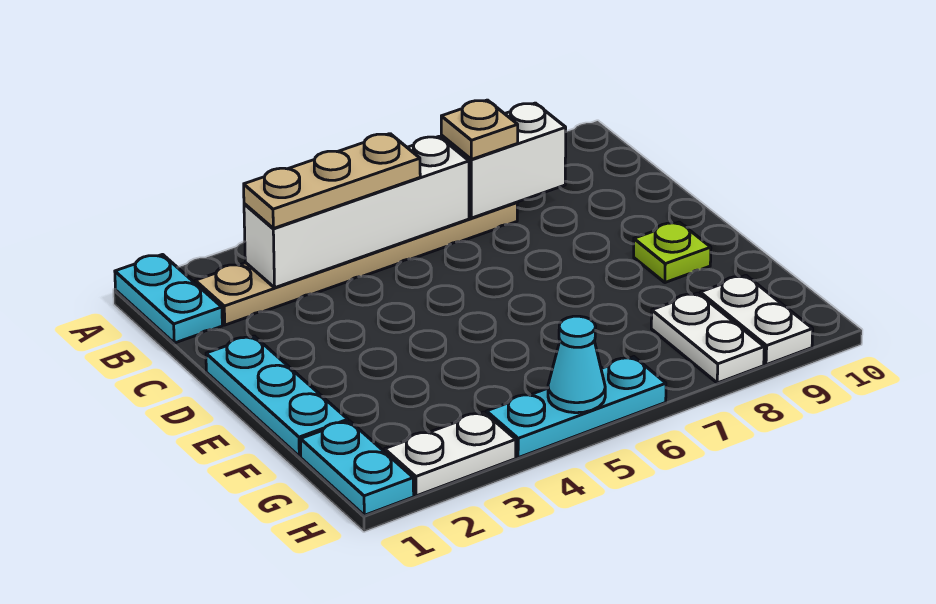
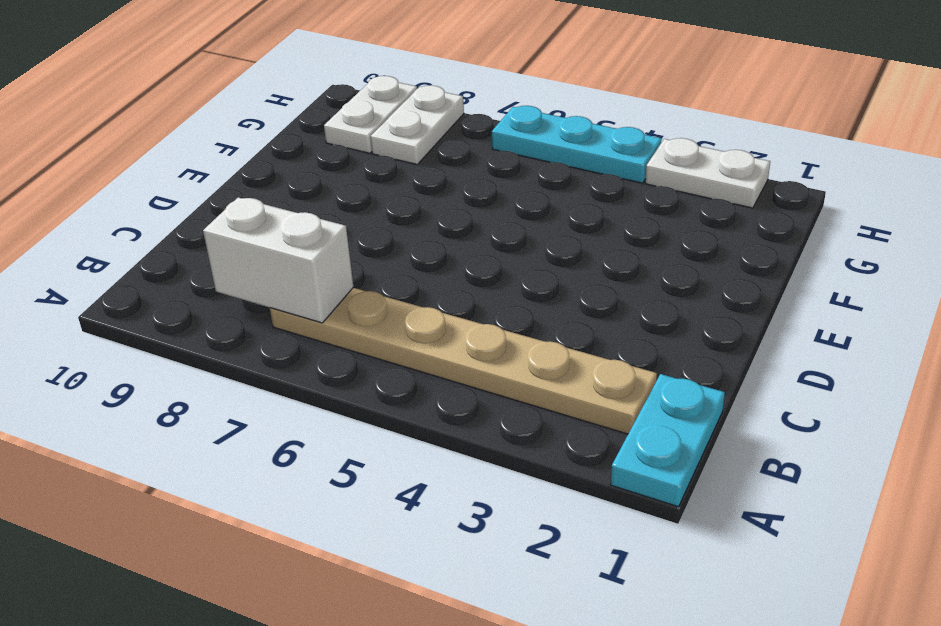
none -> cyan 1x3 plate [206,336,348,456]
none -> lime 1x1 plate [634,222,711,283]
none -> cyan 1x2 plate [301,421,414,515]

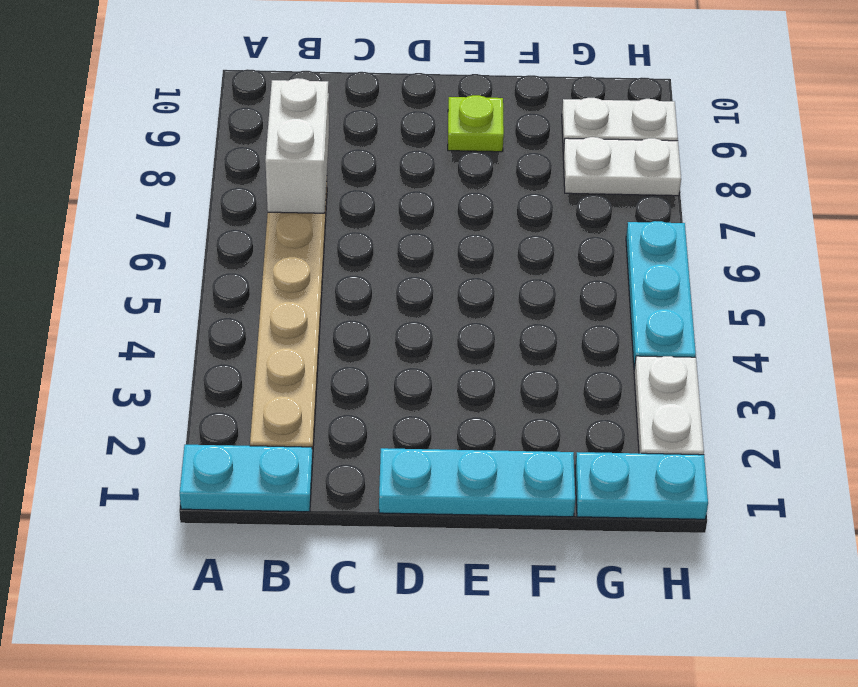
none -> white 1x4 brick [244,137,469,288]
none -> cyan 1x1 cone [548,316,605,413]
none -> tan 1x3 plate [244,134,420,228]

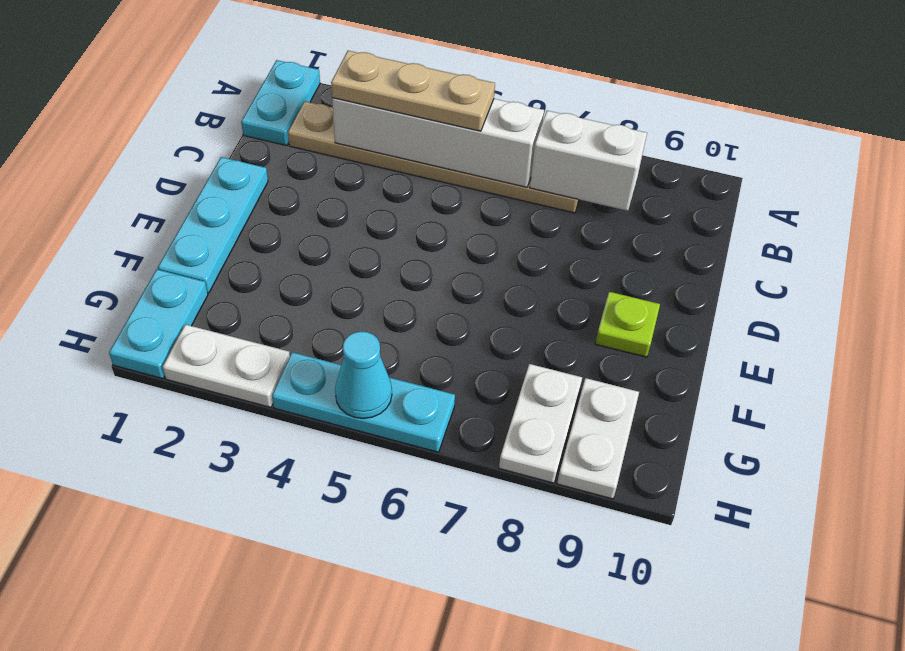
none -> tan 1x1 plate [441,100,518,159]

